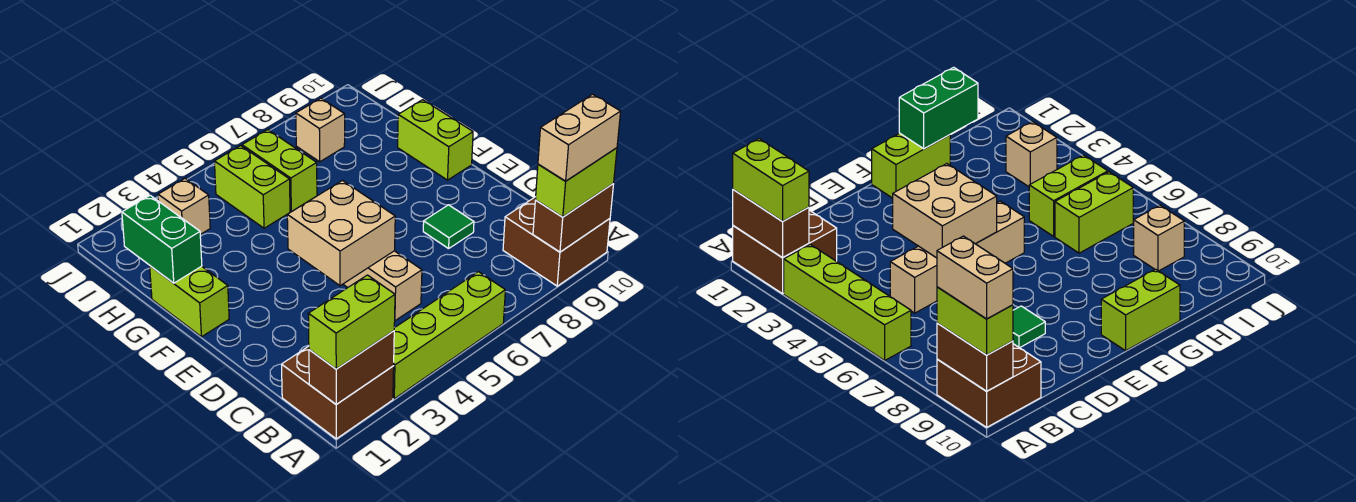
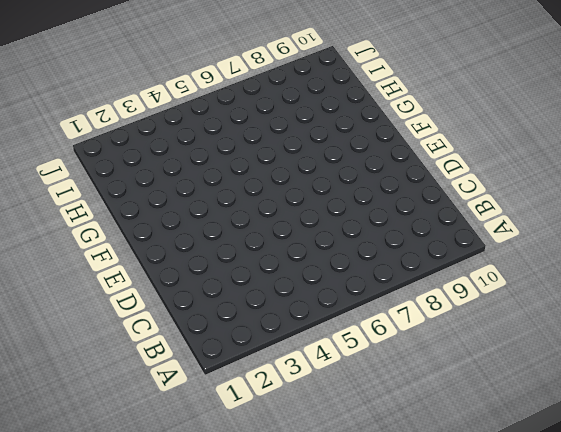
none -> brown 2x2 brick [282,346,394,439]
none -> lime 1x4 brick [393,272,505,399]
none -> brown 2x2 brick [503,197,610,286]

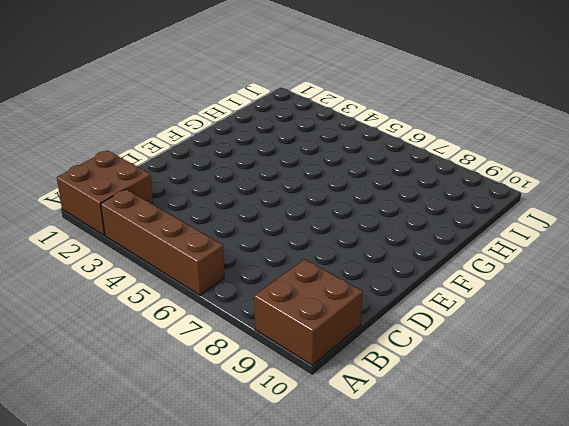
brown 1x4 brick [101,189,224,295] -> lime 1x4 brick [393,272,505,399]
none -> tan 1x4 brick [343,251,422,321]
none -> green 1x1 tile [423,205,474,249]
none -> lime 1x2 brick [150,266,229,337]

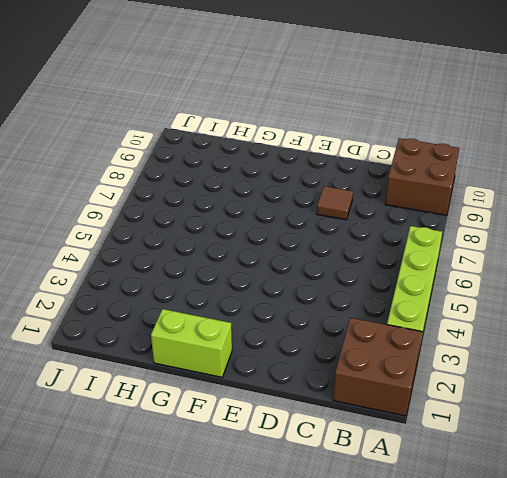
brown 1x1 tile [317,186,353,220] -> green 1x1 tile [423,205,474,249]
none -> tan 1x4 brick [343,251,422,321]
none -> lime 1x2 brick [398,100,473,180]
none -> lime 1x2 brick [214,146,290,228]

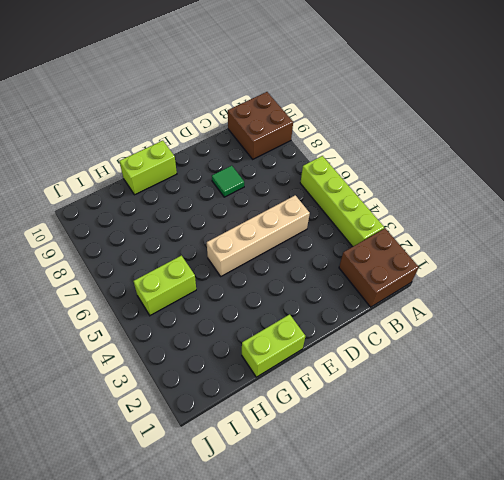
none -> lime 1x2 brick [242,130,317,212]
none -> tan 1x1 brick [158,179,210,234]
none -> tan 1x1 brick [296,98,345,162]

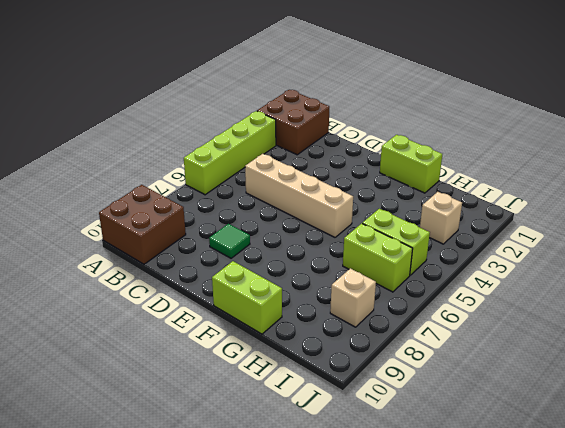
none -> brown 1x2 brick [309,331,394,404]
none -> brown 1x2 brick [533,184,614,252]
none -> tan 2x2 brick [287,181,395,286]

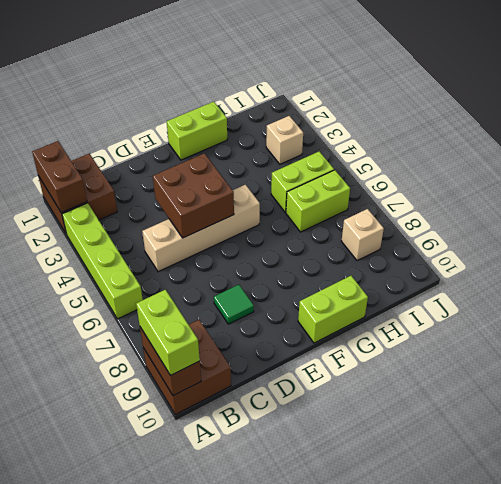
brown 2x2 brick [153,153,234,238] -> tan 2x2 brick [287,181,395,286]
none -> green 1x2 brick [122,195,202,283]
none -> lime 1x2 brick [308,275,395,369]
none -> tan 1x2 brick [538,94,621,181]

